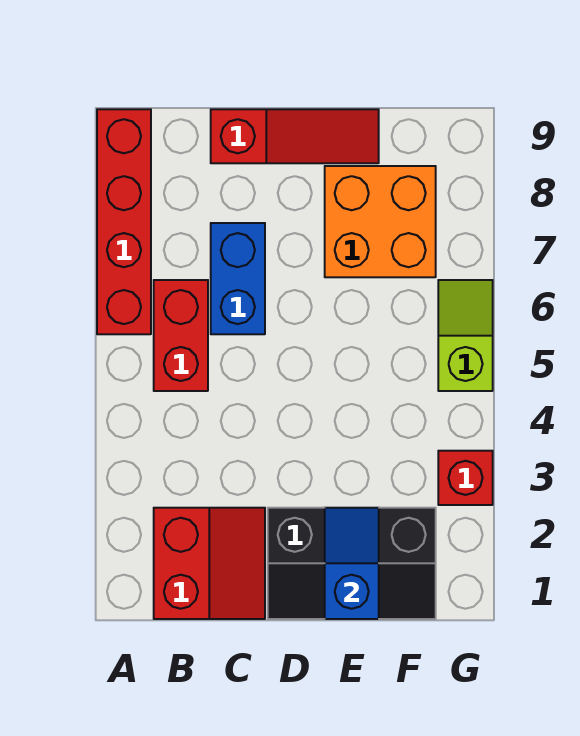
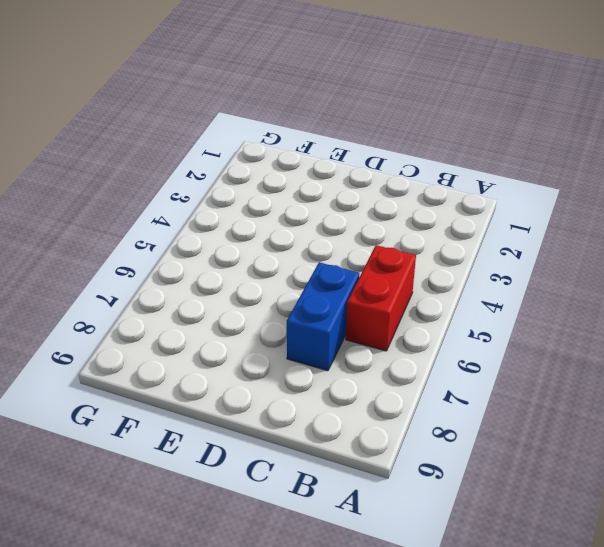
none -> red 1x4 brick [97,109,151,334]
none -> red 2x2 slope [154,508,265,619]

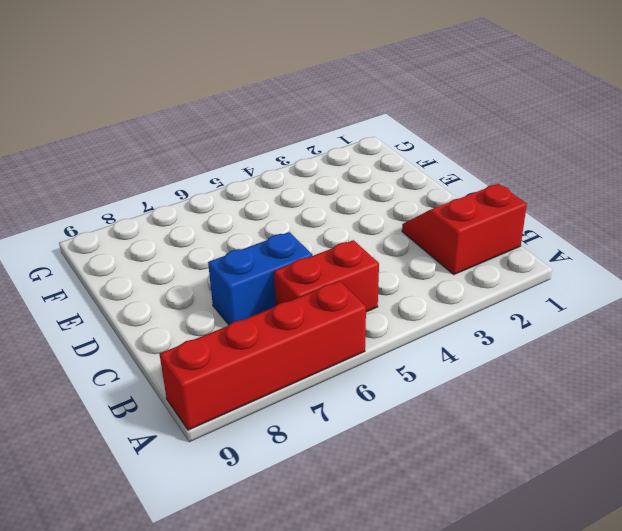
none -> red 1x3 slope [211,109,379,163]
none -> black 2x3 slope [268,508,436,619]

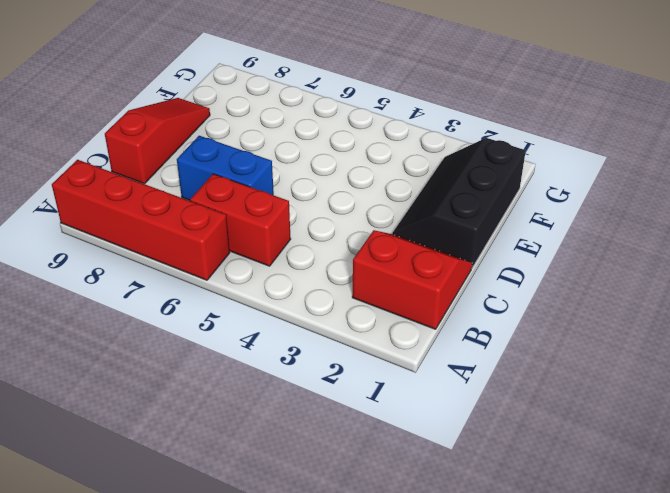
black 2x3 slope [392,138,526,268] -> black 2x3 slope turned to [268,508,436,619]
none -> orange 2x2 brick [325,166,436,277]
none -> red 1x1 brick [438,451,493,505]

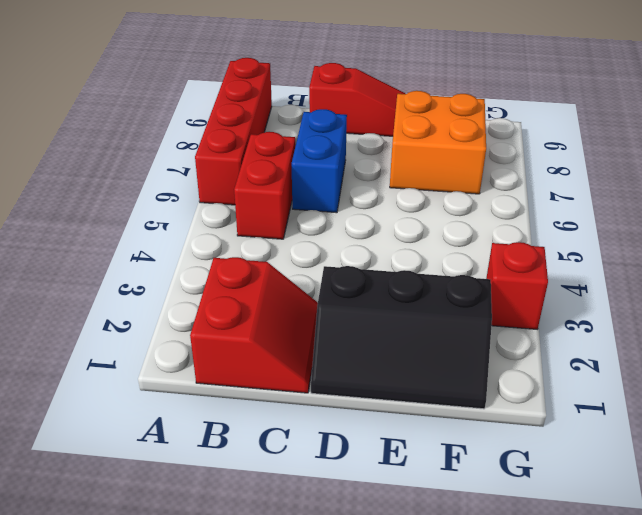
none -> lime 1x2 slope [438,280,493,391]
none -> blue 1x2 slope [325,508,379,619]

